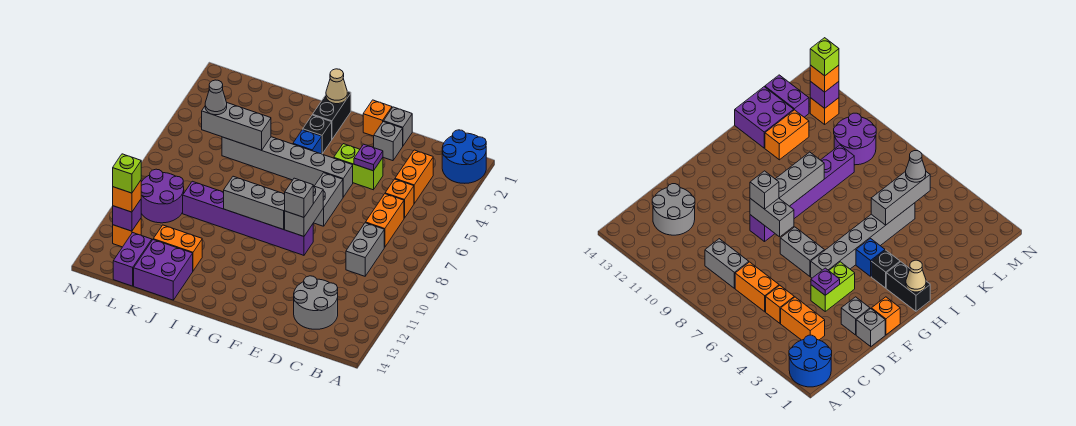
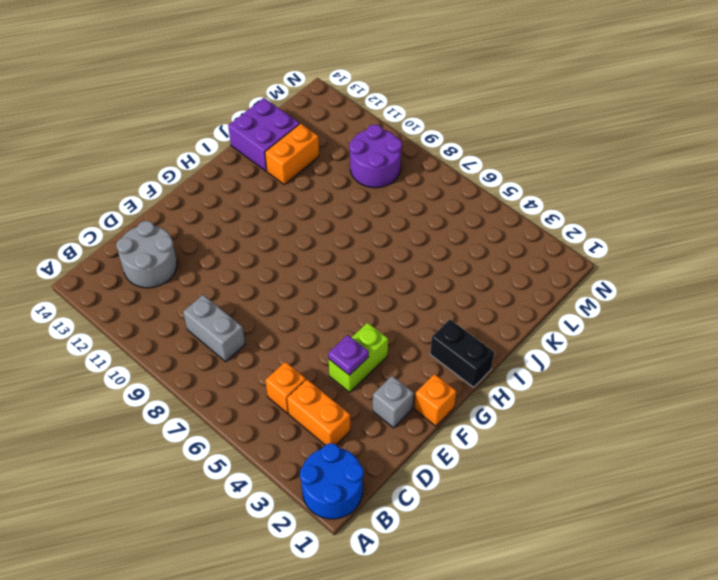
none -> orange 1x2 brick [365,194,404,247]
none -> grey 1x1 brick [384,107,412,146]
none -> grey 1x6 brick [222,137,353,197]
none -> grey 1x2 brick [314,173,343,226]

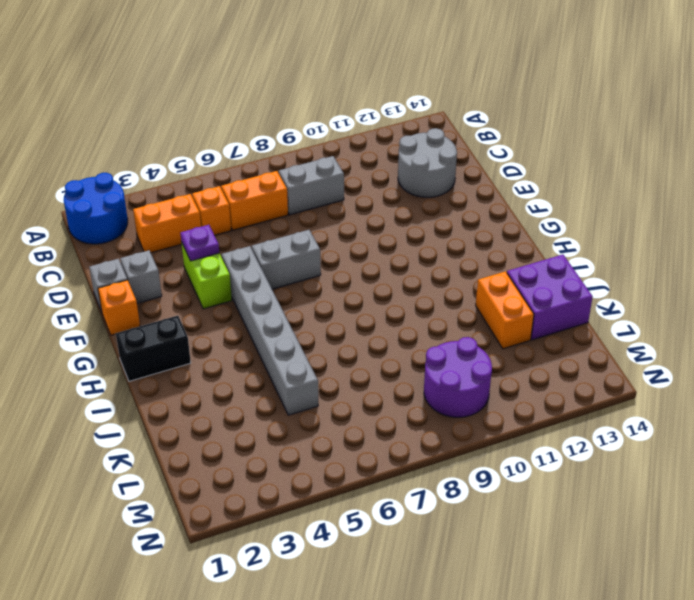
none -> purple 1x6 brick [183,181,313,255]
none -> black 1x1 brick [303,115,332,154]
none -> blue 1x1 brick [293,130,322,154]
none -> purple 1x2 brick [113,233,152,286]

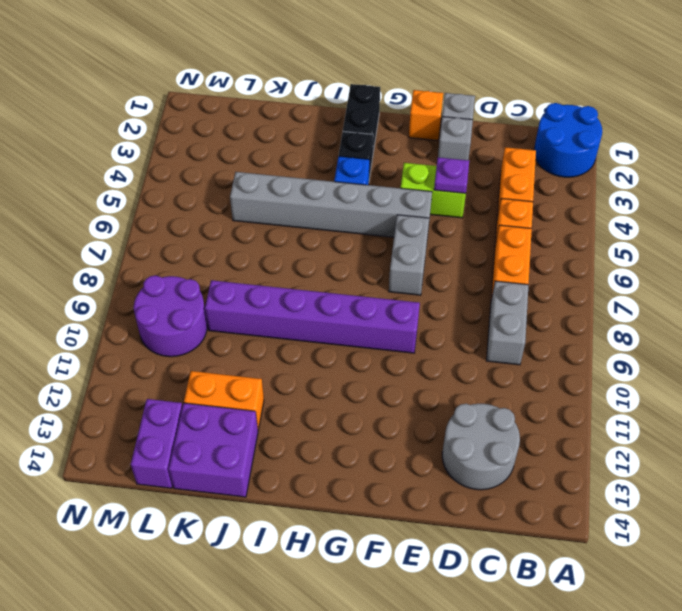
none -> orange 1x1 brick [113,219,141,247]
none -> grey 1x2 brick [285,186,323,236]
none -> grey 1x3 brick [224,176,285,230]
none -> tan 1x1 cone [326,69,347,104]

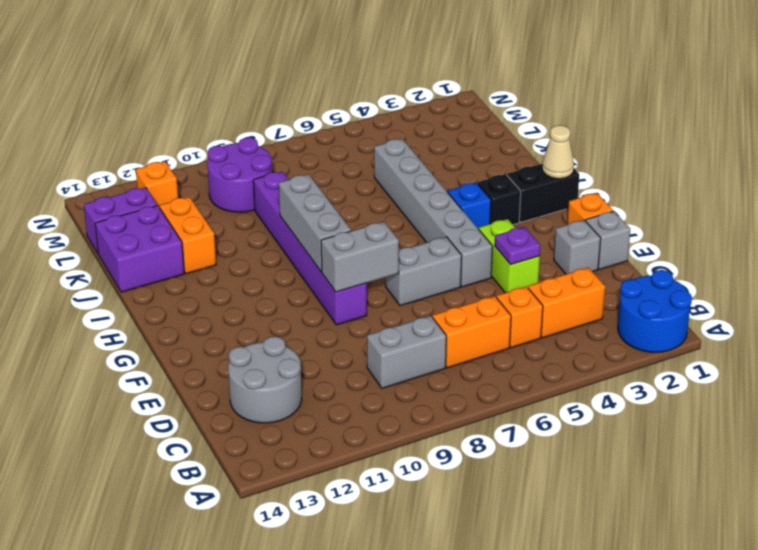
none -> grey 1x3 brick [202,103,271,150]
none -> purple 1x1 brick [113,200,141,231]
none -> grey 1x1 brick [285,178,313,217]
none -> grey 1x1 cone [205,80,227,115]

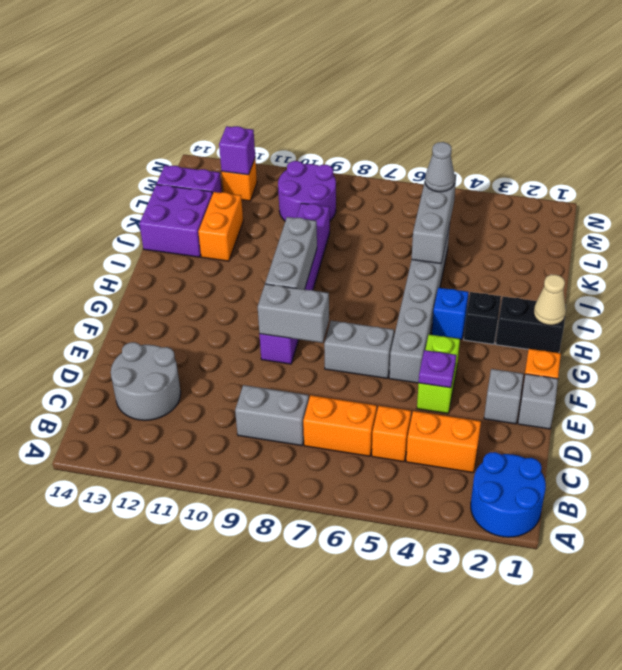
none -> grey 1x1 brick [285,178,313,217]
none -> orange 1x1 brick [113,180,141,212]
none -> lime 1x1 brick [113,154,141,193]

